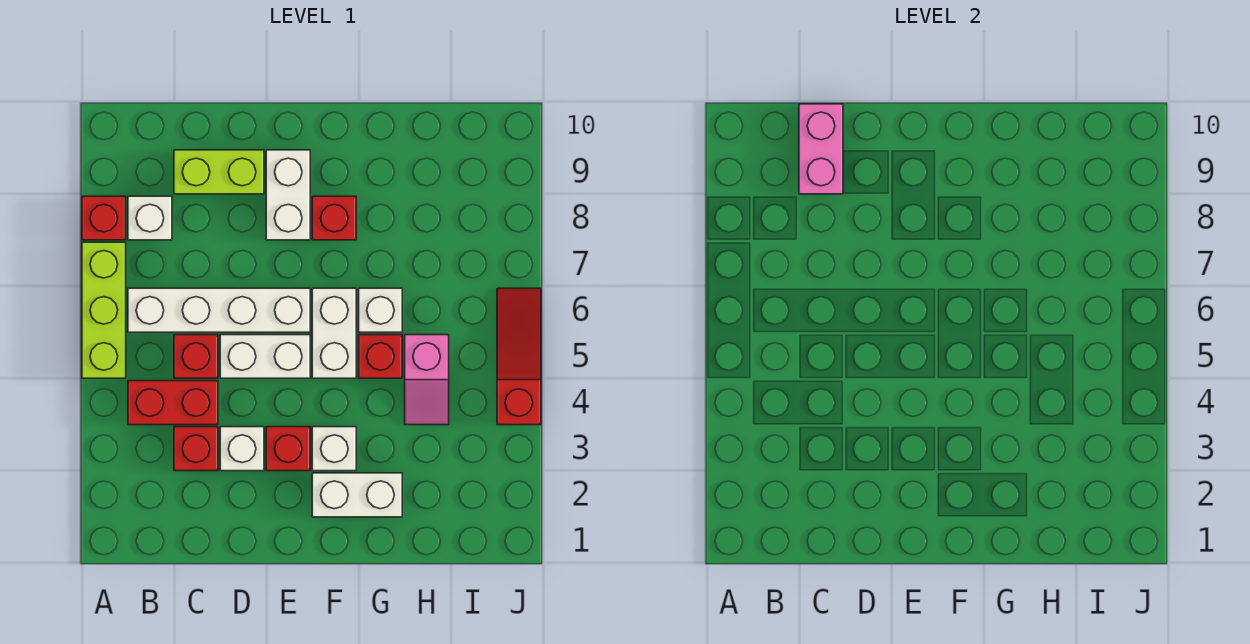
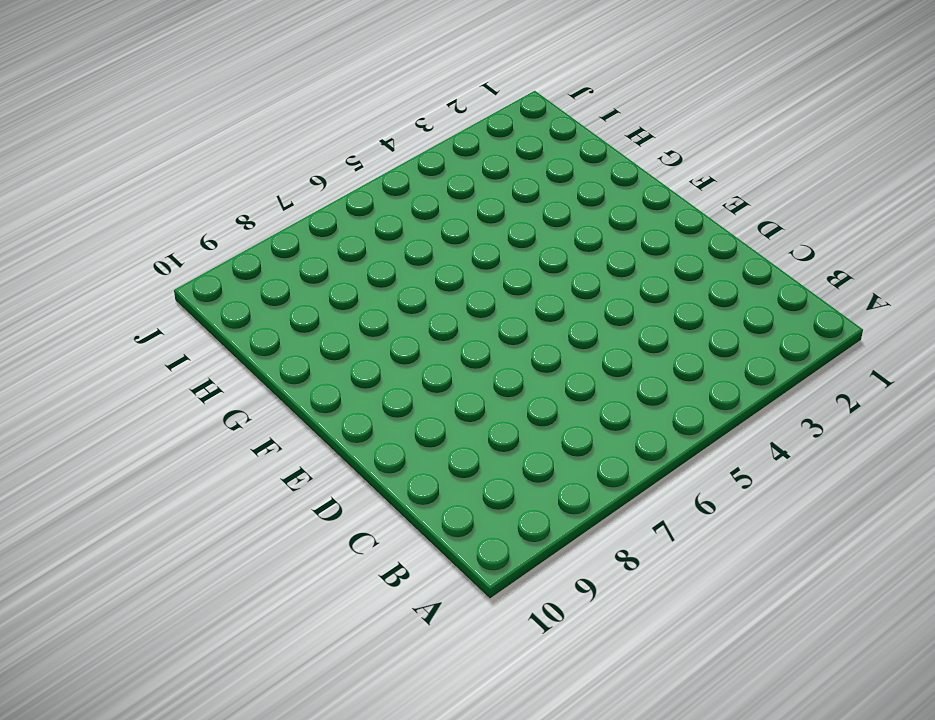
none -> lime 1x3 brick [82,242,126,378]
none -> red 1x1 brick [82,196,126,240]
none -> red 1x2 brick [128,381,218,425]

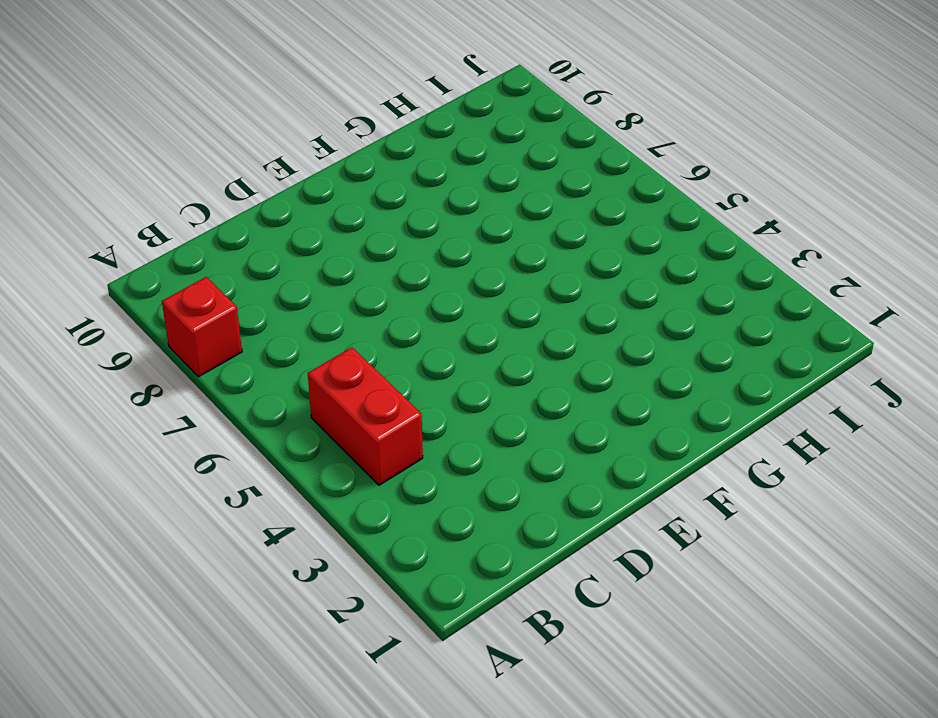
red 1x2 brick [308,347,423,485] -> red 1x2 brick turned to [128,381,218,425]
none -> lime 1x3 brick [82,242,126,378]
none -> white 1x4 brick [128,288,310,332]
none -> white 1x1 brick [128,196,172,240]

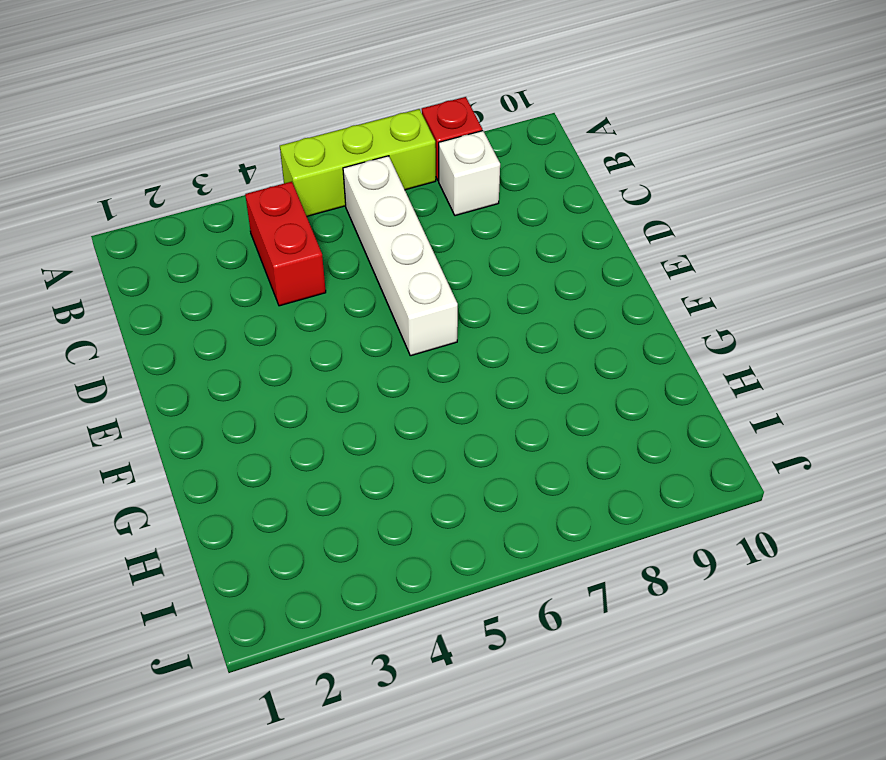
none -> red 1x1 brick [174,427,218,471]
none -> red 1x1 brick [174,335,218,378]
none -> lime 1x2 brick [174,150,264,194]

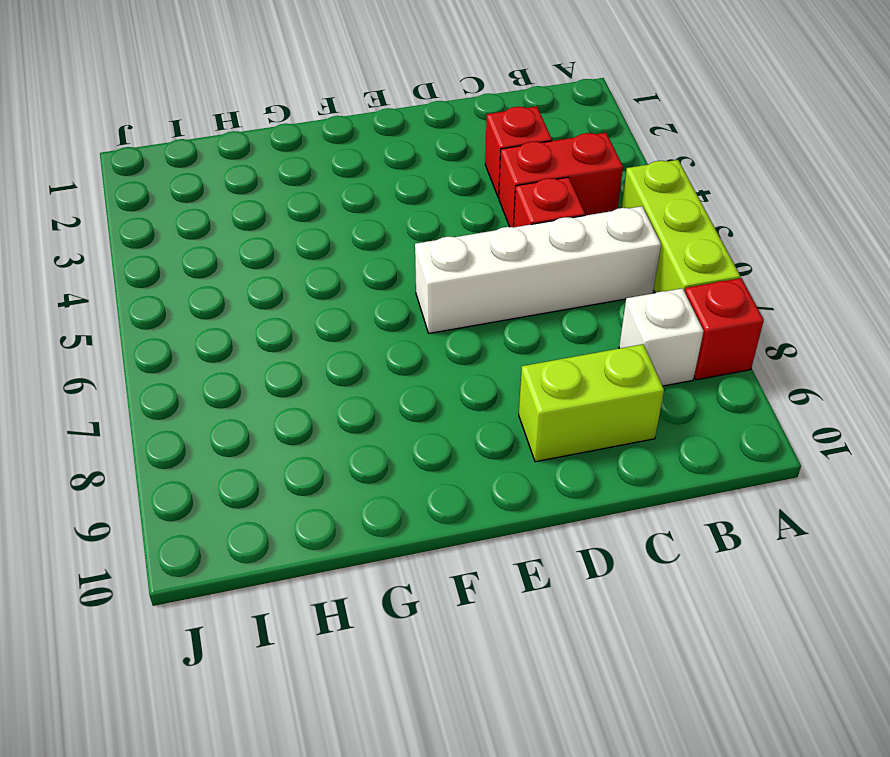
none -> white 1x1 brick [220,427,264,471]
none -> white 1x2 brick [220,335,310,378]
none -> red 1x1 brick [266,427,310,471]

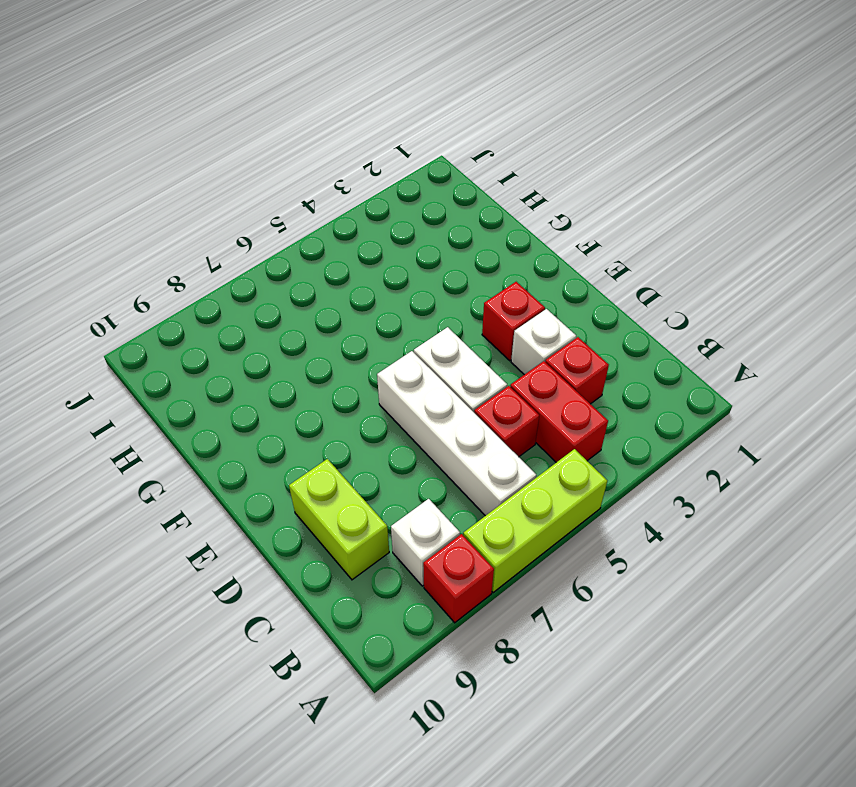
none -> white 1x2 brick [266,150,310,240]
none -> white 1x2 brick [312,473,402,517]
none -> white 1x1 brick [312,427,356,471]

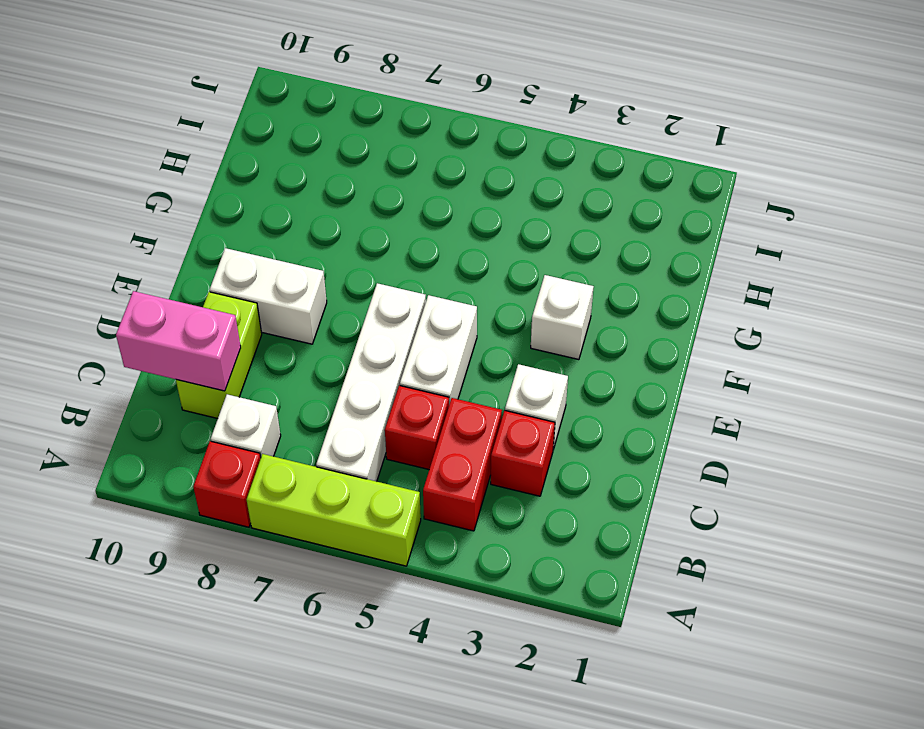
none -> red 1x1 brick [266,427,310,471]
none -> white 1x2 brick [312,473,402,517]
none -> white 1x2 brick [312,288,356,378]

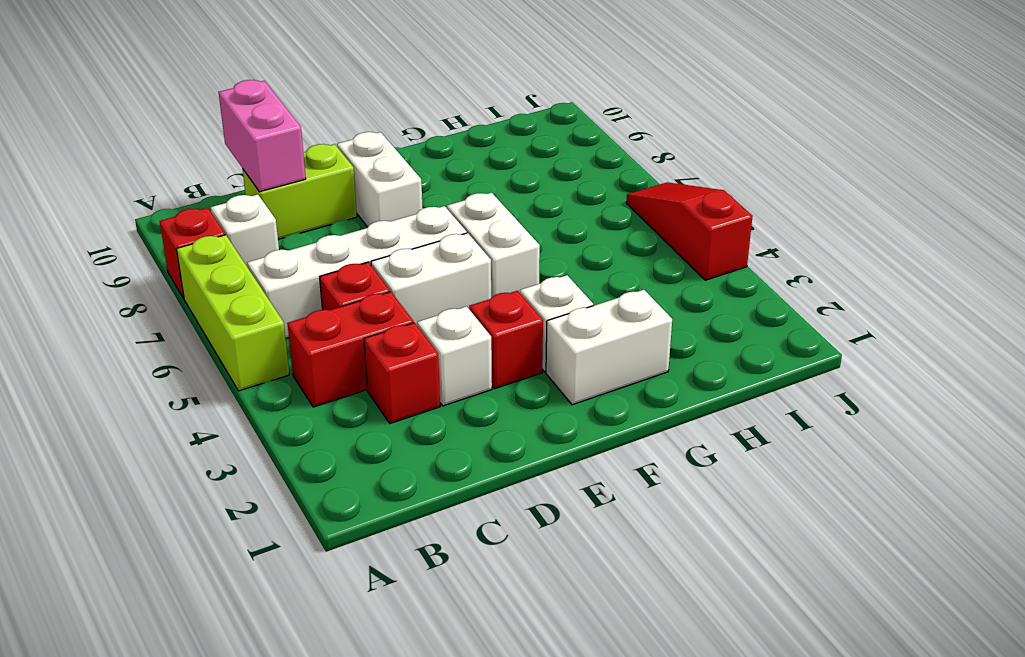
none -> red 1x1 brick [312,196,356,240]
none -> red 1x1 brick [359,335,402,378]
none -> white 1x1 brick [359,288,402,332]

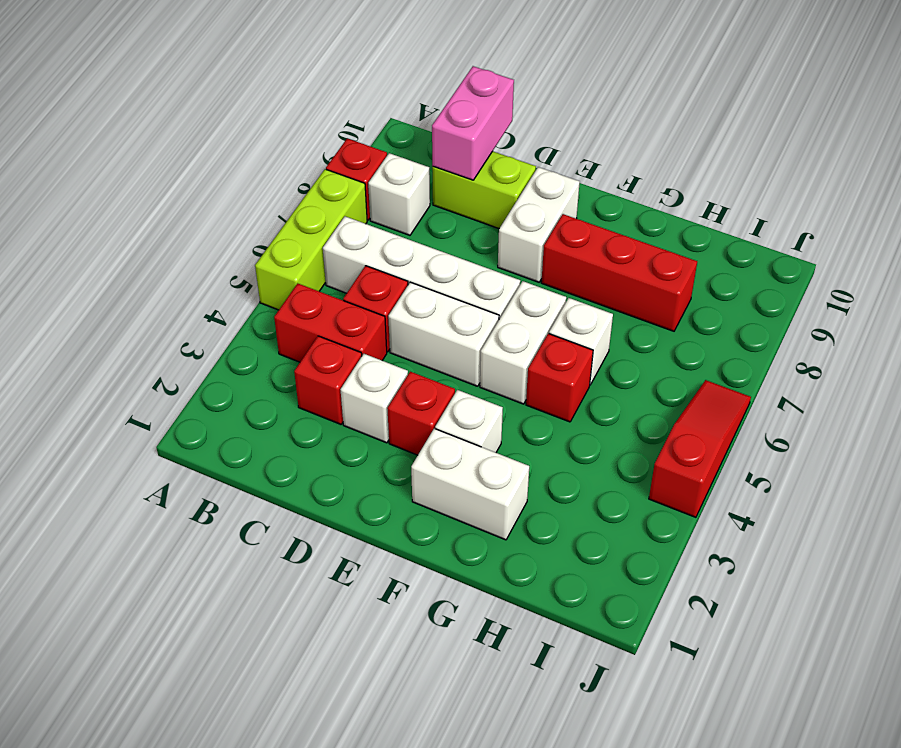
red 1x3 brick [541,214,697,331] -> red 1x1 brick [312,196,356,240]
none -> pink 1x2 slope [405,335,449,425]

